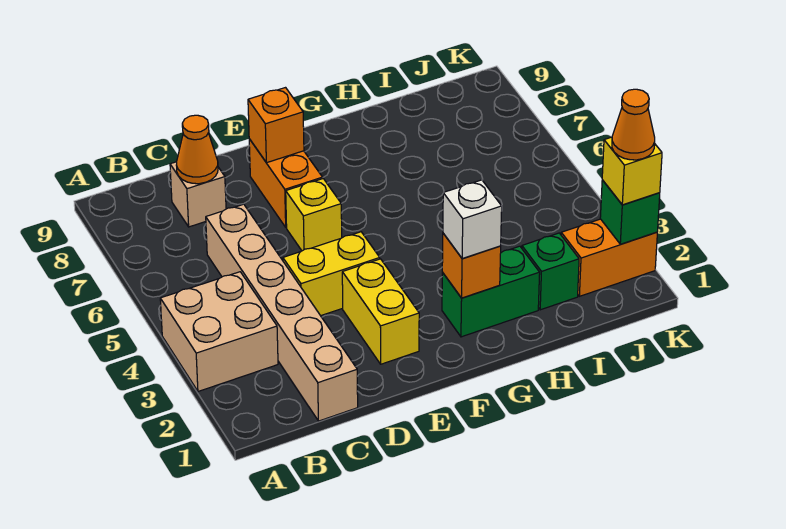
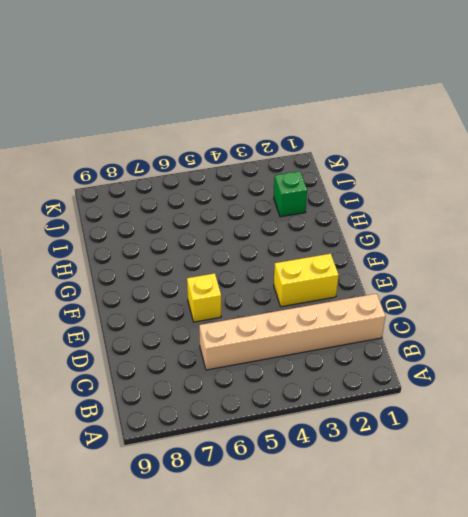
none -> tan 2x2 brick [160,272,278,391]
none -> tan 1x1 brick [170,162,226,227]
none -> yellow 1x2 brick [283,232,380,316]

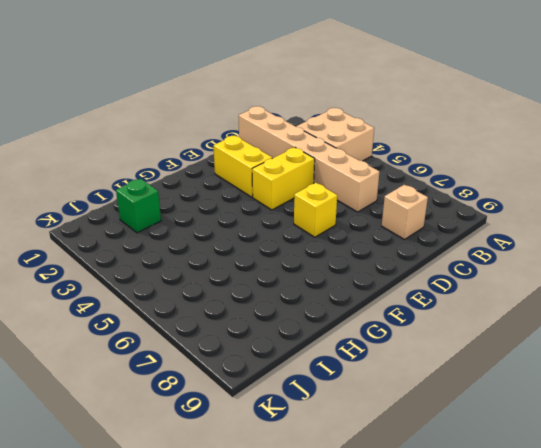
none -> orange 1x2 brick [249,139,323,227]
none -> green 1x2 brick [442,246,540,337]
none -> orange 1x2 brick [561,219,657,296]

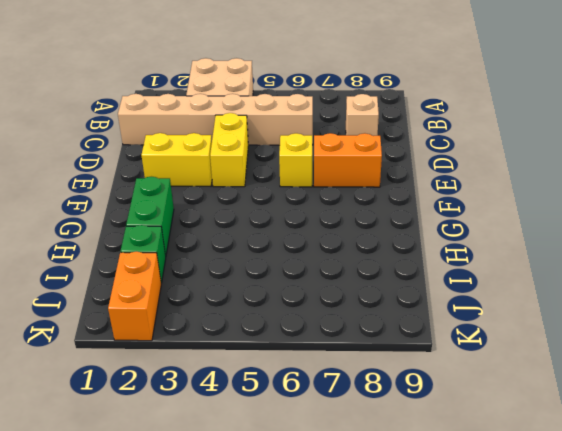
none -> orange 1x1 cone [176,115,218,184]
none -> orange 1x1 brick [248,88,304,163]
none -> orange 1x1 brick [442,233,501,298]

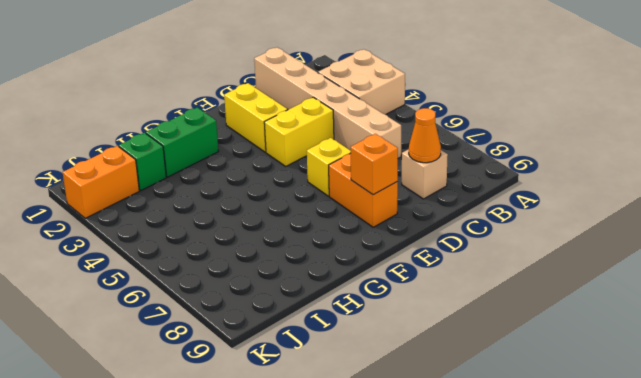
none -> orange 1x1 brick [442,233,501,298]
none -> green 1x1 brick [600,180,660,244]
none -> white 1x1 brick [443,180,502,259]

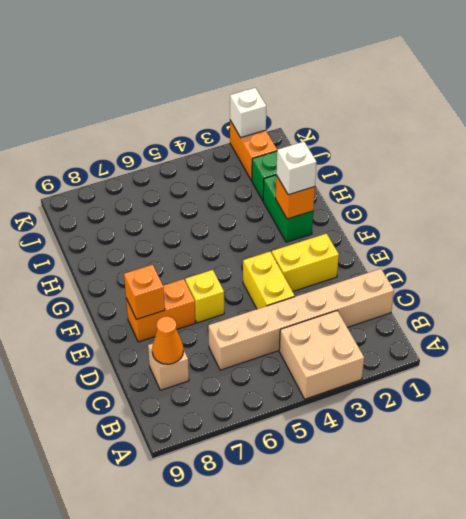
white 1x1 brick [230,88,266,137] -> green 1x1 brick [600,180,660,244]
none -> yellow 1x1 brick [602,137,662,205]
none -> orange 1x1 cone [612,89,655,160]

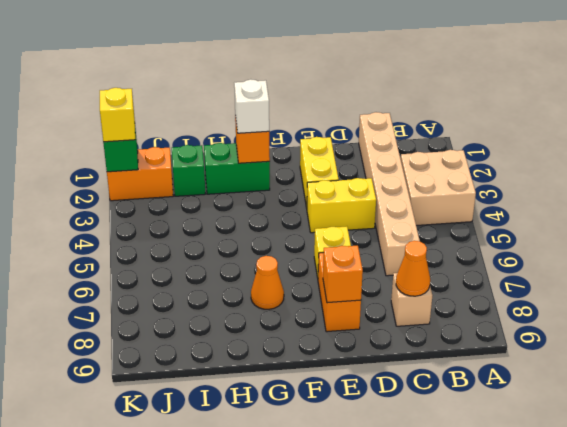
orange 1x1 cone [251,256,284,309] -> orange 1x1 cone moved to [612,89,655,160]

